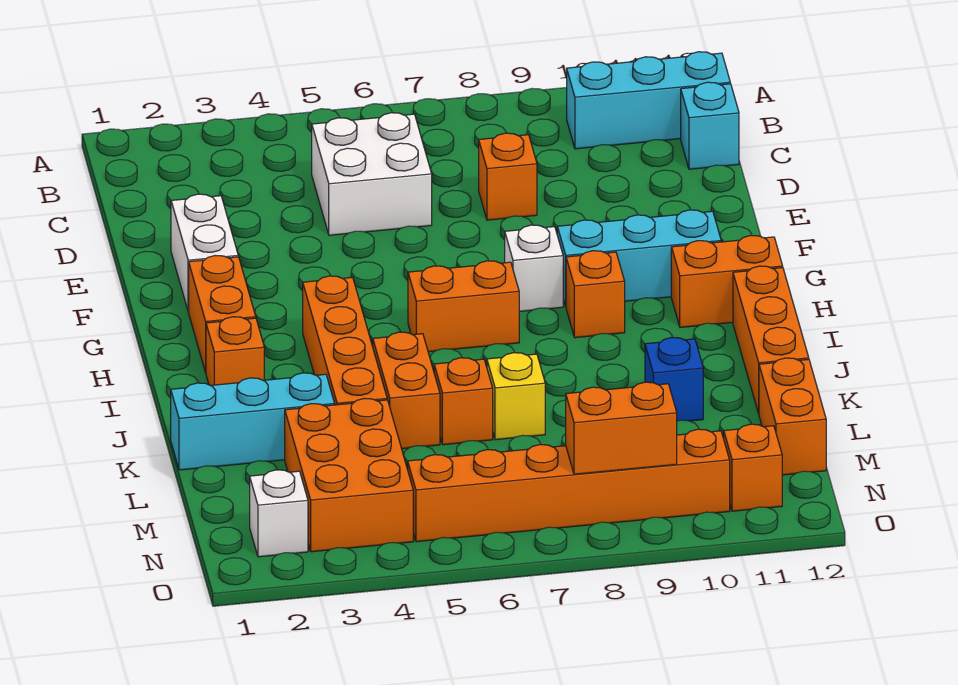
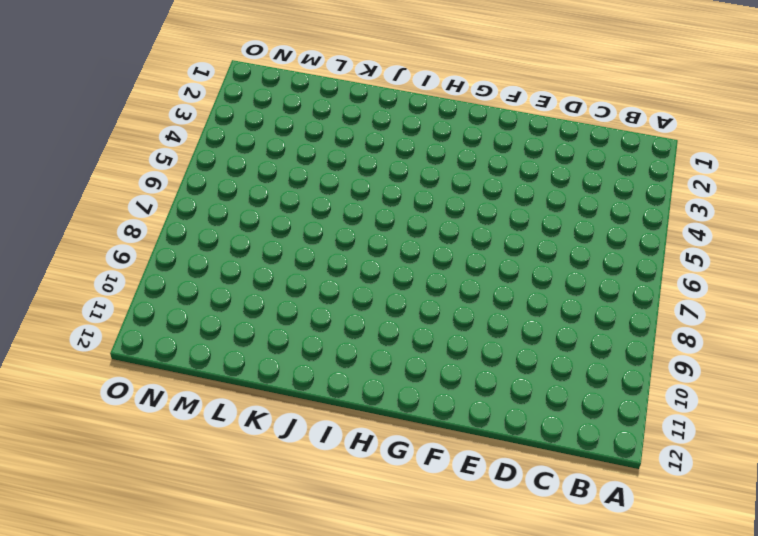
none -> cyan 1x3 brick [567,52,730,149]
none -> white 2x2 brick [312,113,432,235]
none -> cyan 1x1 brick [681,82,739,169]

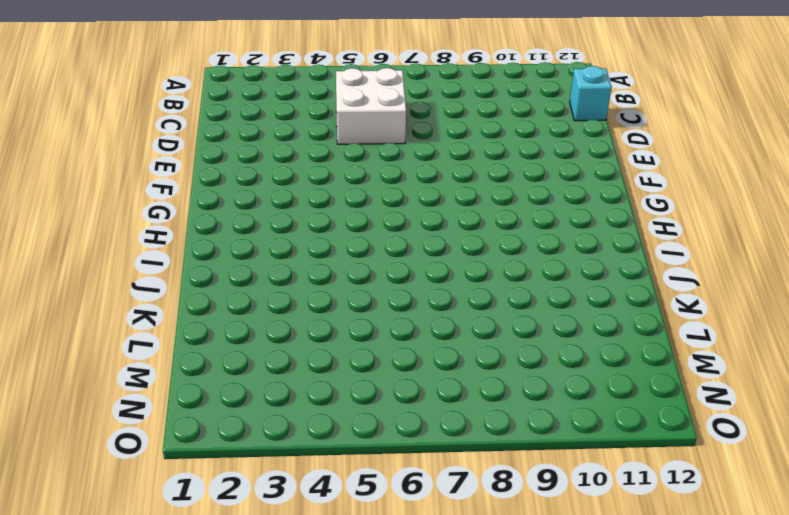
none -> cyan 1x3 brick [567,52,730,149]
none -> orange 1x1 brick [479,133,537,220]
none -> white 1x2 brick [171,194,238,312]

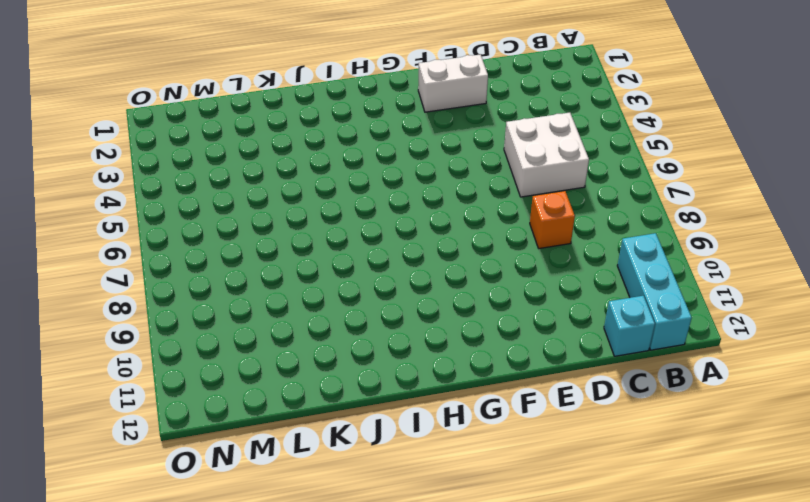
none -> orange 1x2 brick [189,255,256,372]
none -> white 1x1 brick [505,225,563,311]
none -> cyan 1x3 brick [557,210,721,306]

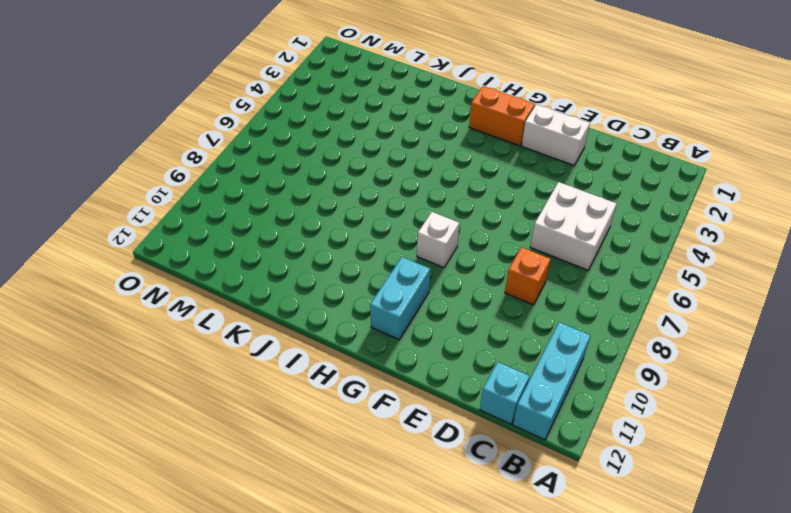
cyan 1x2 brick [370,257,430,340] -> cyan 1x3 brick [557,210,721,306]
none -> orange 1x4 brick [303,276,387,405]
none -> orange 1x2 brick [408,261,519,352]
none -> orange 1x1 brick [566,251,625,338]

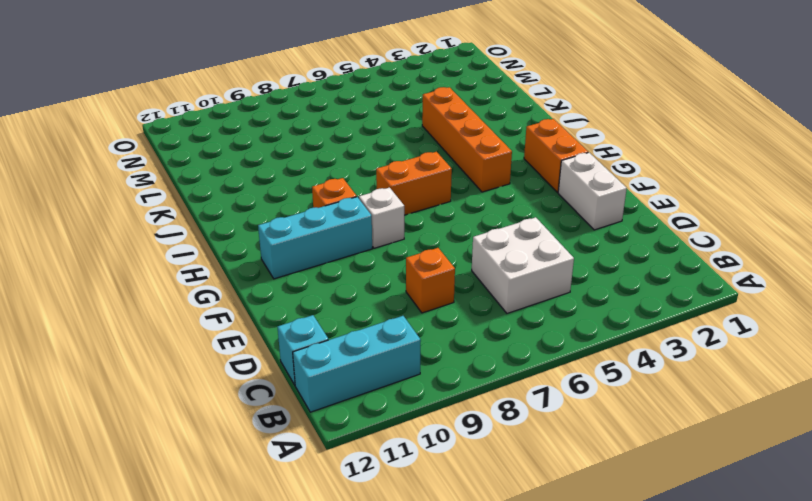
none -> orange 1x2 brick [671,235,783,327]
none -> orange 1x1 brick [206,317,264,385]
none -> orange 1x3 brick [733,266,809,414]

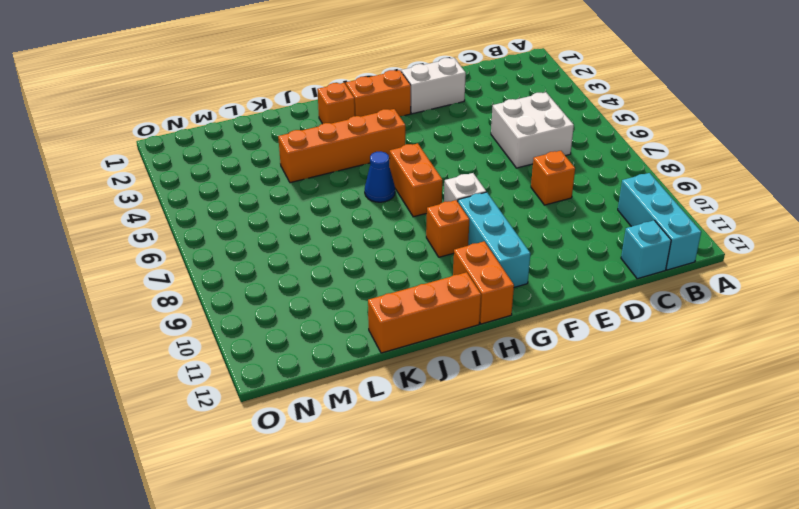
blue 1x1 cone [365,151,395,202] -> none
none -> orange 1x2 brick [373,332,440,449]
none -> cyan 1x3 brick [171,373,335,470]
none -> orange 1x1 brick [434,358,493,445]

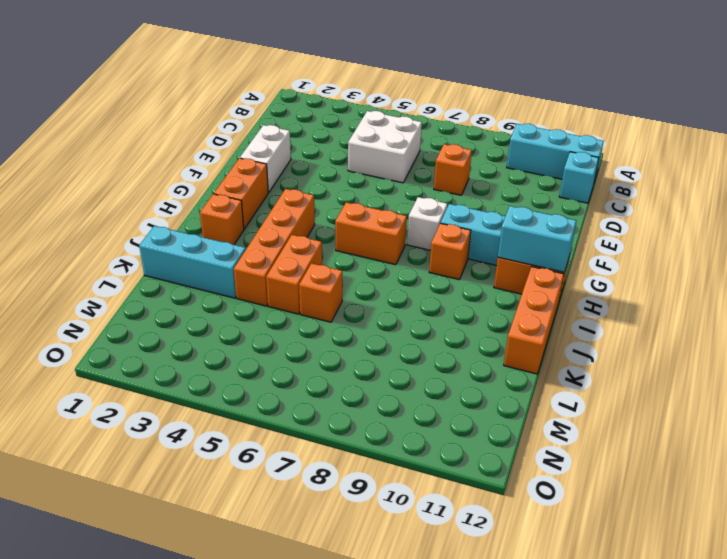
cyan 1x2 brick [498,206,576,272] -> none
none -> yellow 1x1 brick [487,353,545,440]
none -> blue 1x1 brick [645,337,703,421]
none -> orange 2x3 brick [285,398,413,552]

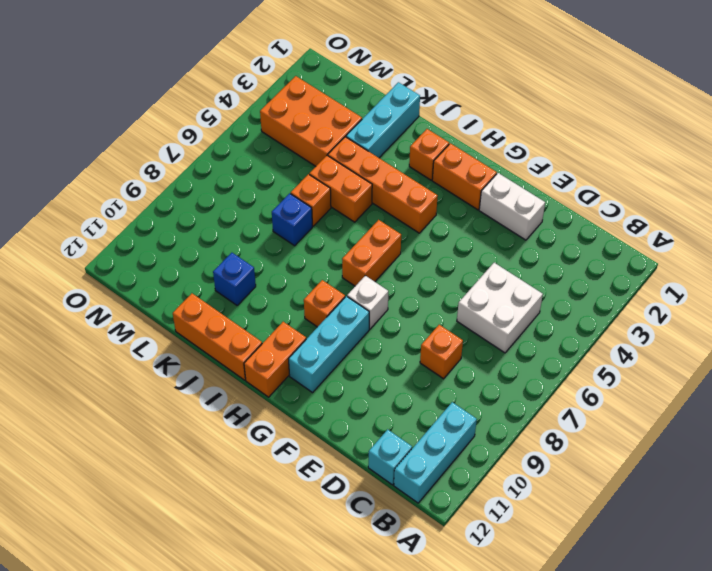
blue 1x1 brick [272,193,312,246] -> yellow 1x1 brick [487,353,545,440]
none -> orange 1x2 brick [759,358,826,475]
none -> white 1x1 brick [250,470,308,557]
none -> orange 1x6 brick [408,429,730,542]

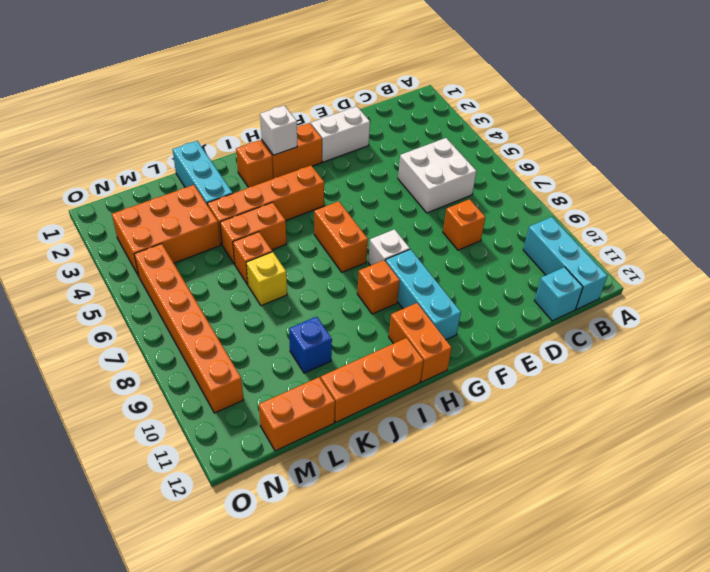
white 1x1 brick [260,105,297,155] -> white 1x1 brick moved to [250,470,308,557]
none -> orange 1x1 brick [724,424,782,511]
none -> orange 1x2 brick [566,382,677,474]

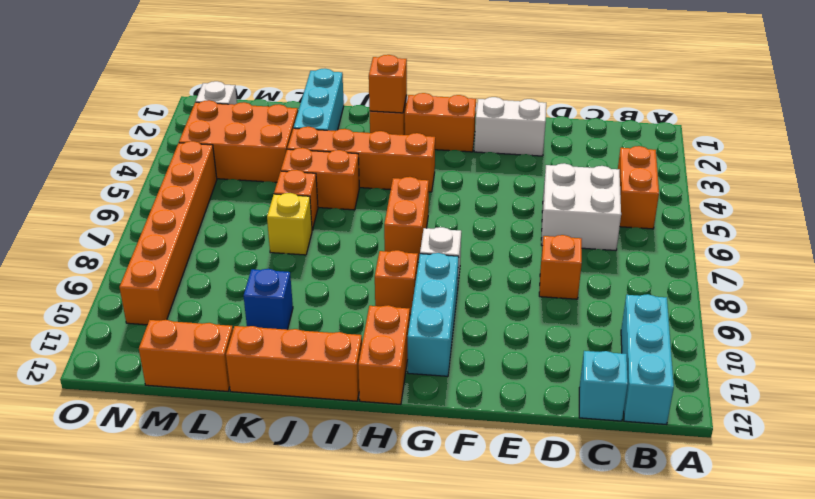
orange 1x2 brick [618,146,659,229] -> orange 1x2 brick moved to [566,382,677,474]
orange 1x1 brick [369,55,407,113] -> orange 1x1 brick moved to [724,424,782,511]

